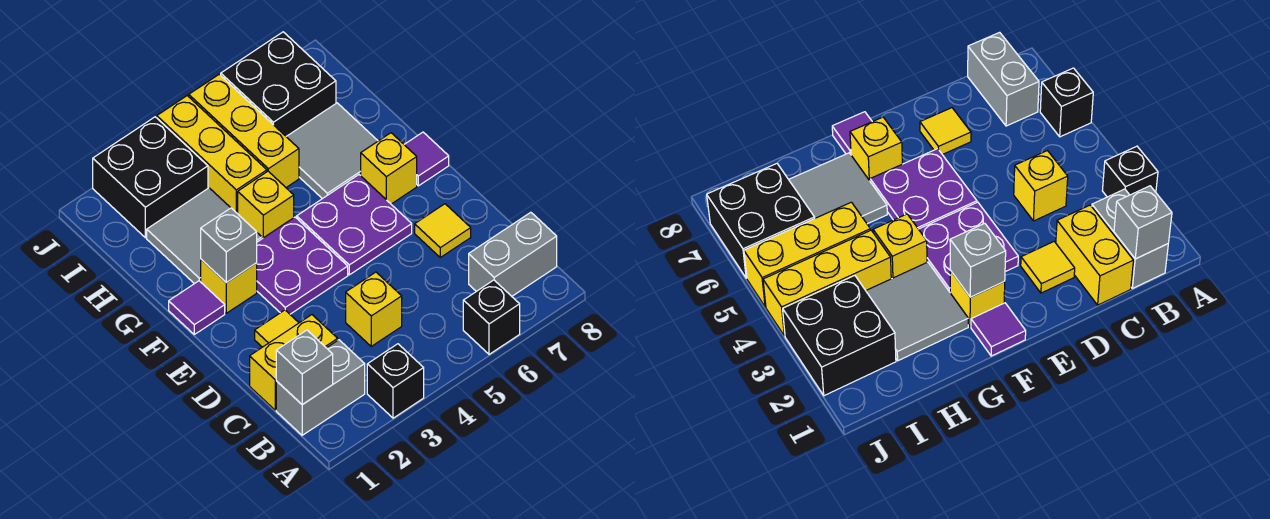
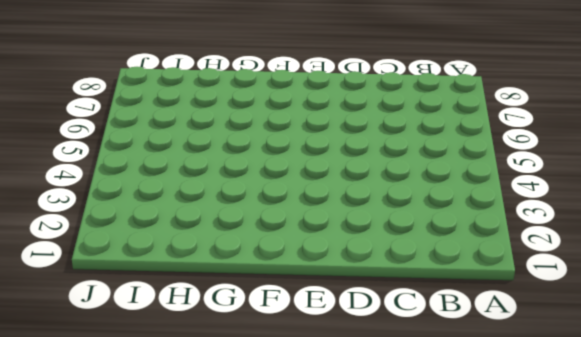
none -> black 1x1 brick [367,344,424,418]
none -> black 1x1 brick [463,280,520,354]
none -> grey 1x2 brick [276,340,365,435]

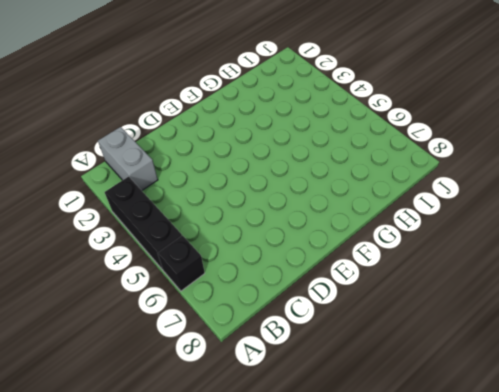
black 1x3 brick [105,177,182,270] -> black 1x1 brick [367,344,424,418]
none -> grey 1x2 brick [469,212,557,296]
none -> yellow 1x2 brick [250,315,338,410]
none -> yellow 1x1 brick [346,272,402,346]

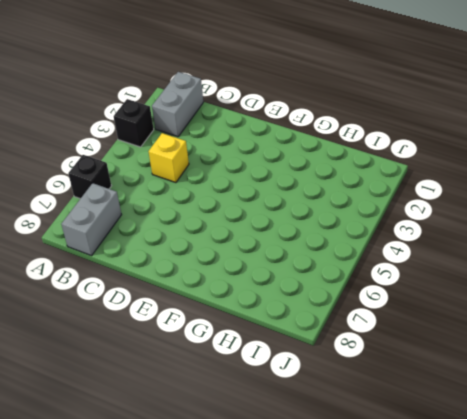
none -> yellow 1x2 brick [250,315,338,410]
none -> yellow 1x1 tile [255,310,299,347]
none -> yellow 1x1 tile [415,204,471,257]

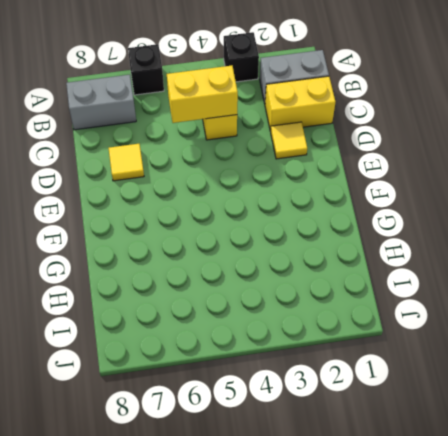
yellow 1x2 brick [167,65,238,123] -> none
none -> purple 2x2 plate [257,217,348,314]
none -> purple 2x2 plate [297,175,412,275]
none -> purple 1x1 tile [169,281,225,334]

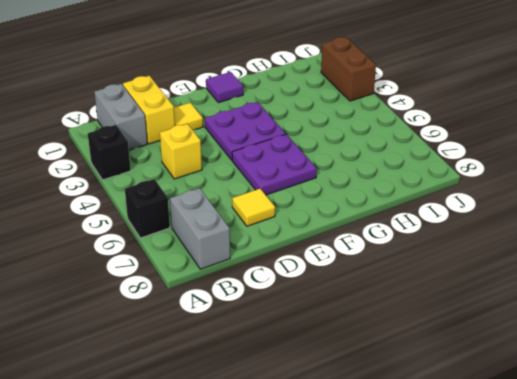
brown 1x2 brick [321,37,376,101] -> black 2x2 brick [93,117,208,238]
none -> yellow 1x1 brick [201,259,257,313]
none -> yellow 1x1 brick [361,133,417,204]
none -> purple 1x1 tile [404,132,449,186]

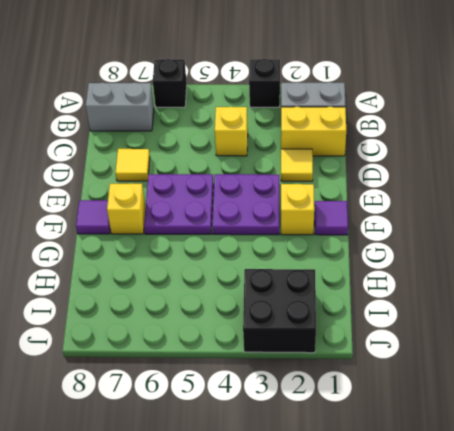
none -> grey 2x2 tile [147,188,262,284]
none -> yellow 1x1 brick [238,171,294,239]
none -> grey 2x2 tile [286,103,378,199]

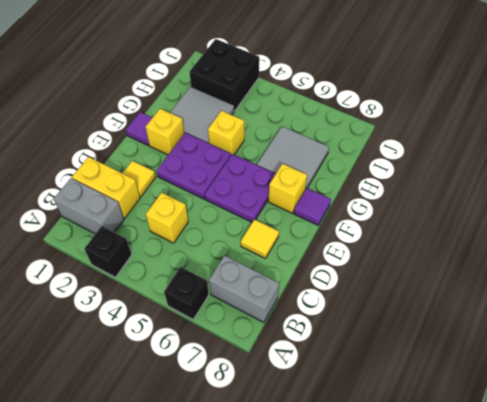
none -> yellow 1x3 brick [157,96,267,214]
none -> yellow 1x3 brick [189,74,299,187]
none -> black 2x2 brick [221,32,336,136]

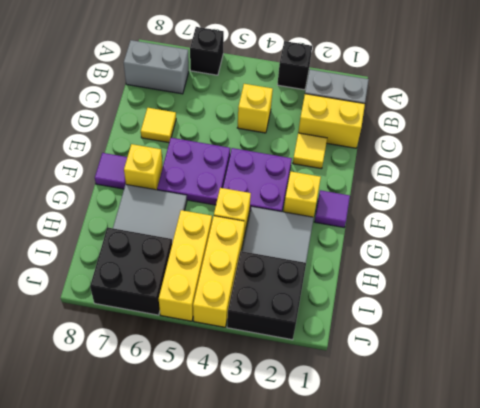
none -> grey 1x1 brick [276,330,333,405]
none -> grey 1x1 brick [201,208,257,283]

